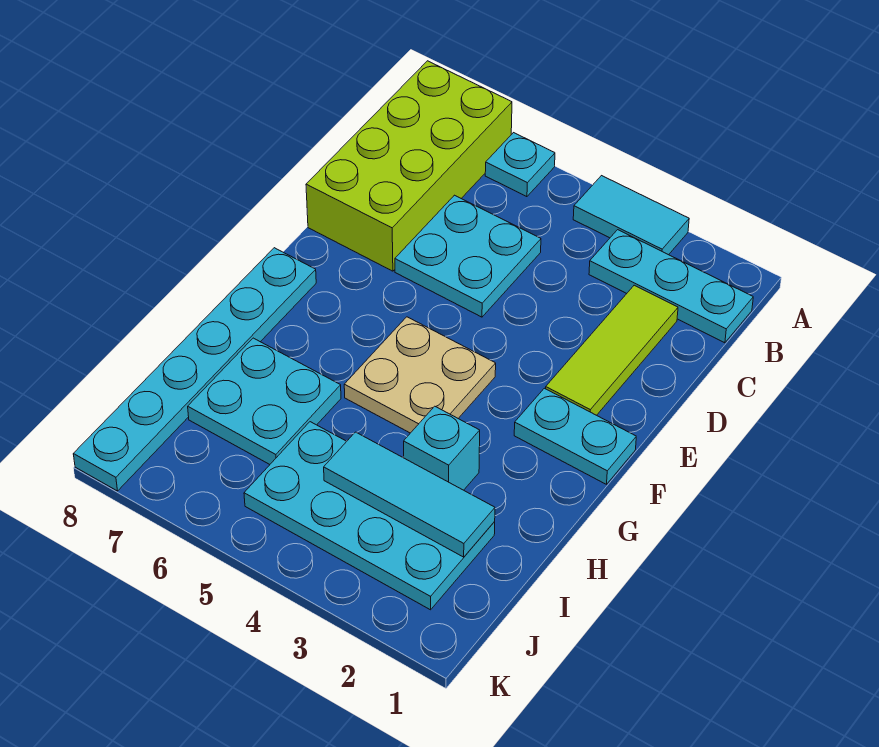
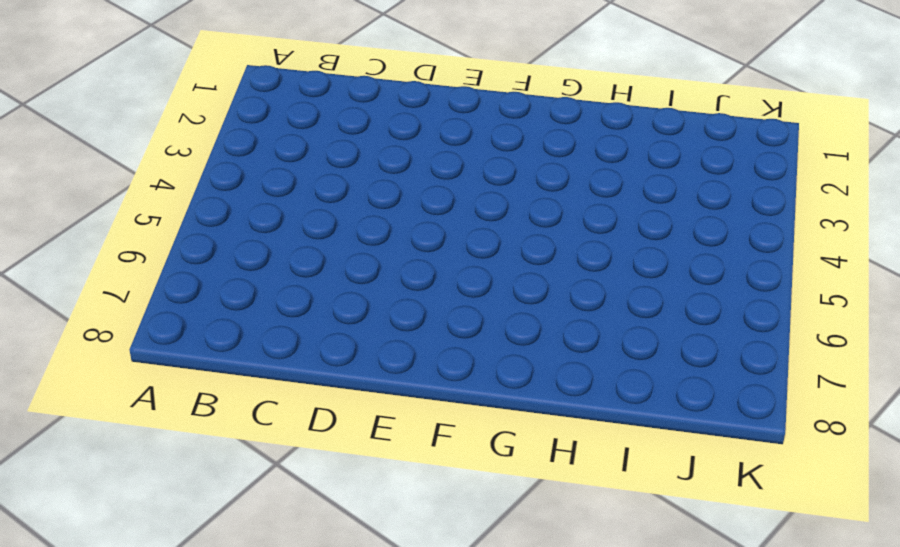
none -> cyan 1x2 tile [573,176,689,255]
none -> cyan 1x1 plate [485,133,555,197]
none -> lime 2x4 brick [306,61,512,271]

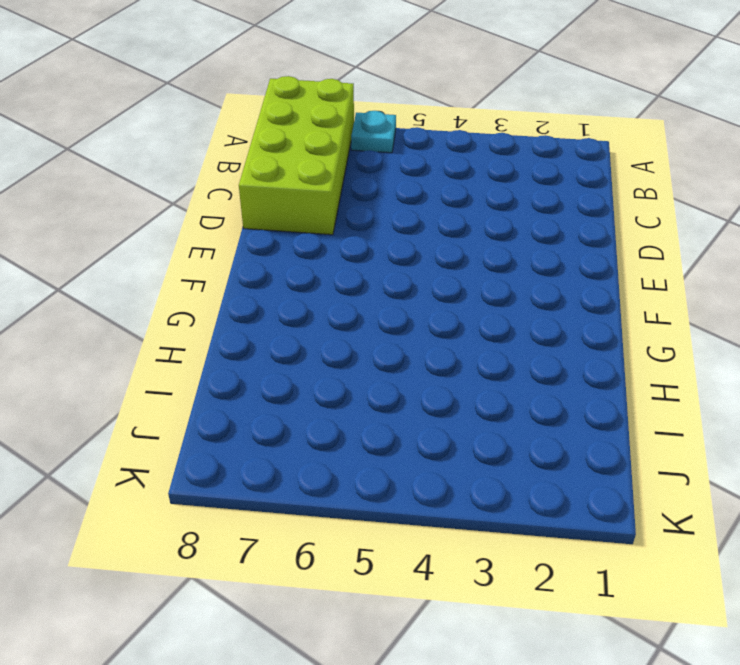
none -> cyan 1x2 tile [573,176,689,255]
none -> cyan 1x3 plate [589,230,753,343]
none -> lime 1x3 tile [546,285,678,415]

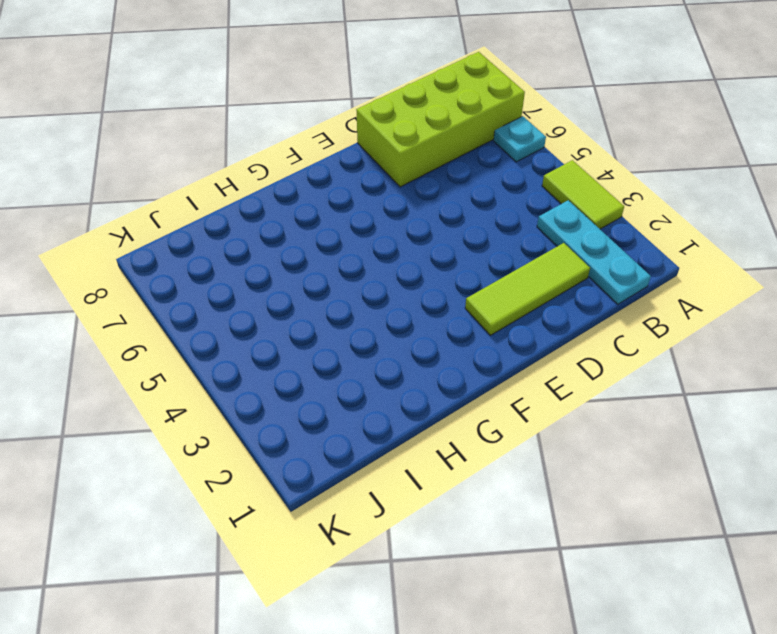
lime 1x2 tile [542,160,624,229] -> cyan 1x2 tile [573,176,689,255]
none -> cyan 2x2 plate [395,195,541,317]
none -> cyan 1x2 plate [514,388,636,484]
none -> tan 2x2 plate [344,317,496,433]

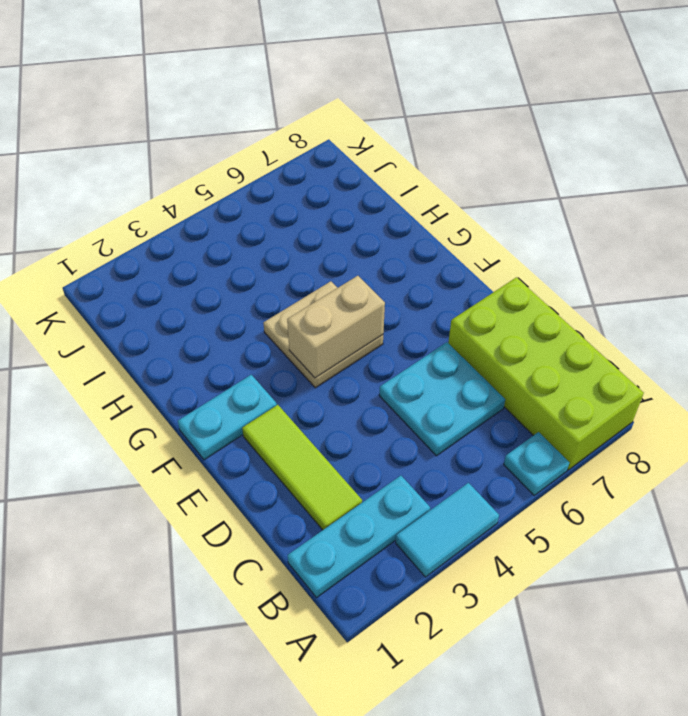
tan 1x2 brick [287,276,385,378] -> none
none -> cyan 1x6 plate [73,248,316,491]
none -> cyan 1x1 brick [404,406,480,490]
none -> cyan 2x2 plate [188,338,341,464]

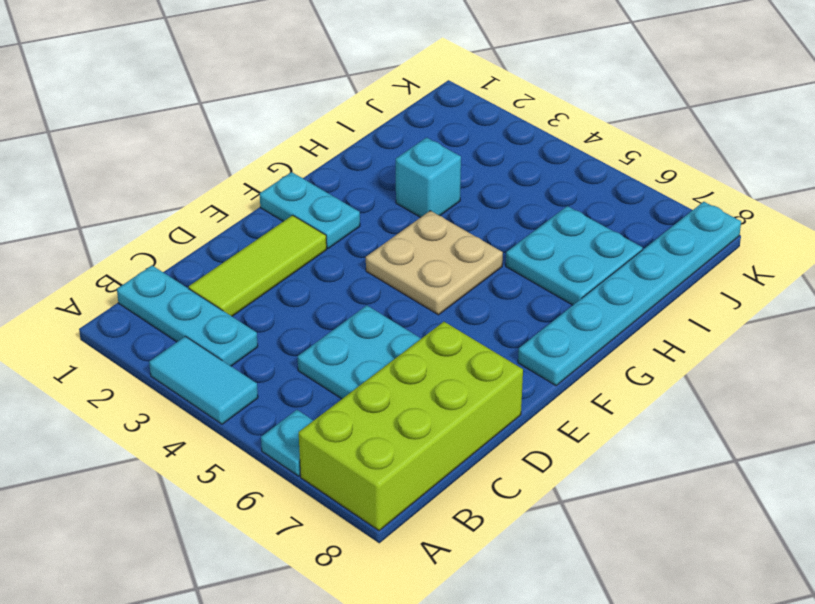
none -> cyan 2x4 plate [244,422,495,610]
none -> cyan 1x3 tile [324,432,495,557]

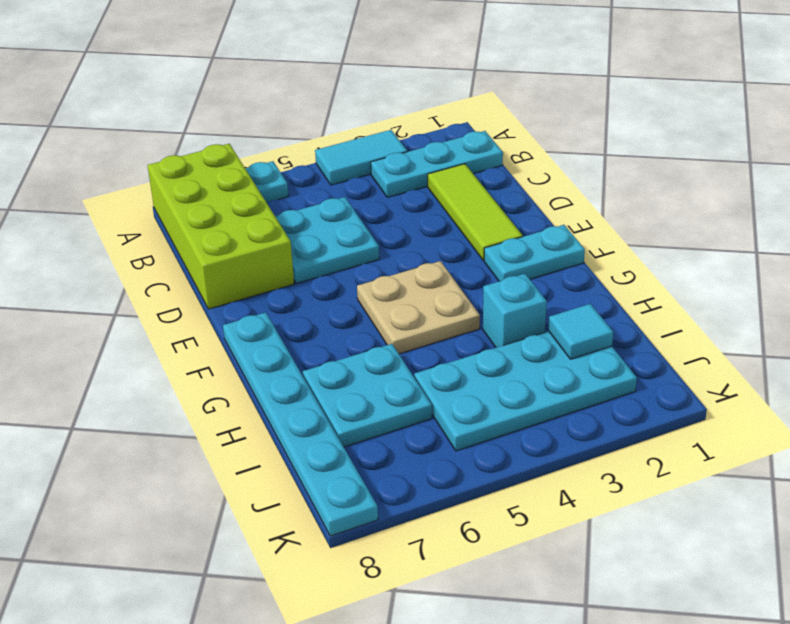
cyan 1x1 tile [548,304,613,359] -> cyan 1x3 tile [324,432,495,557]

